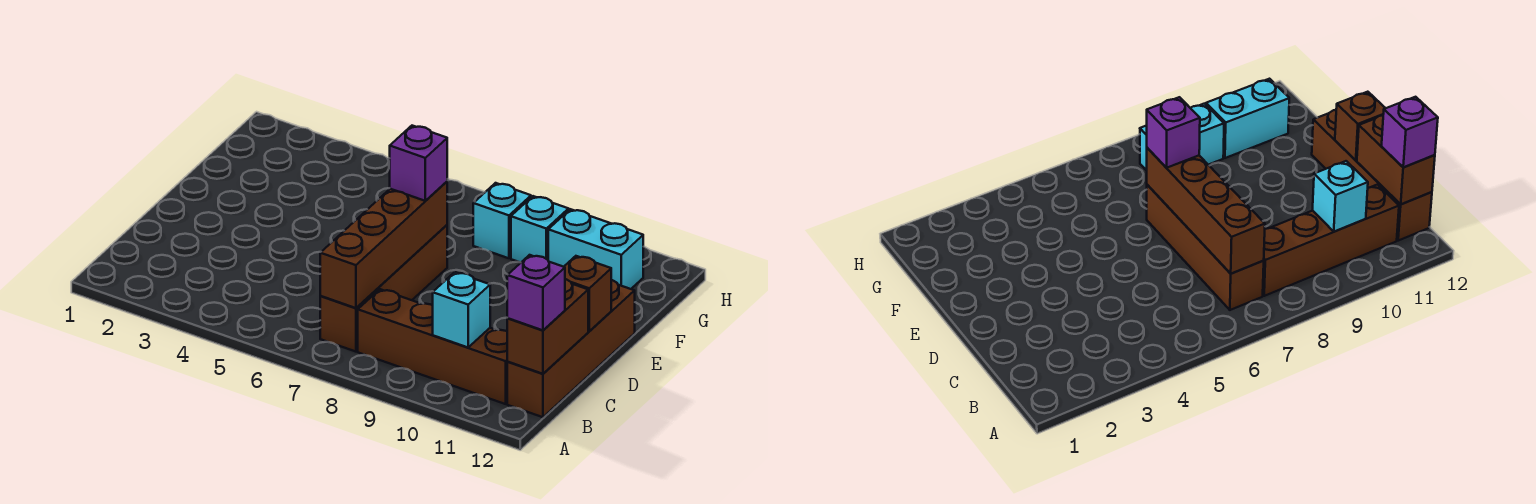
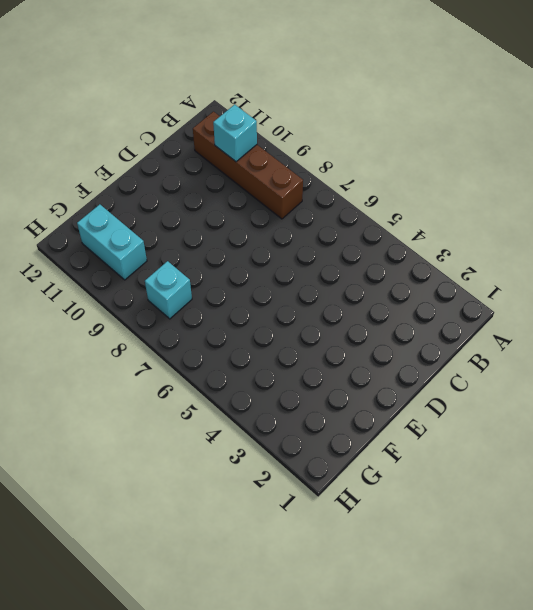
none -> brown 1x4 brick [320,225,447,352]
none -> brown 1x4 brick [507,280,635,417]
none -> cyan 1x1 brick [511,196,569,262]

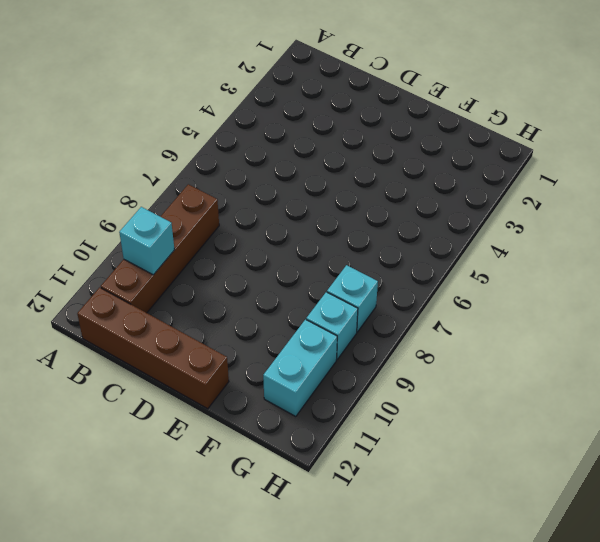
none -> brown 1x4 brick [320,225,447,352]
none -> brown 1x4 brick [320,182,447,308]
none -> brown 1x2 brick [507,279,588,374]

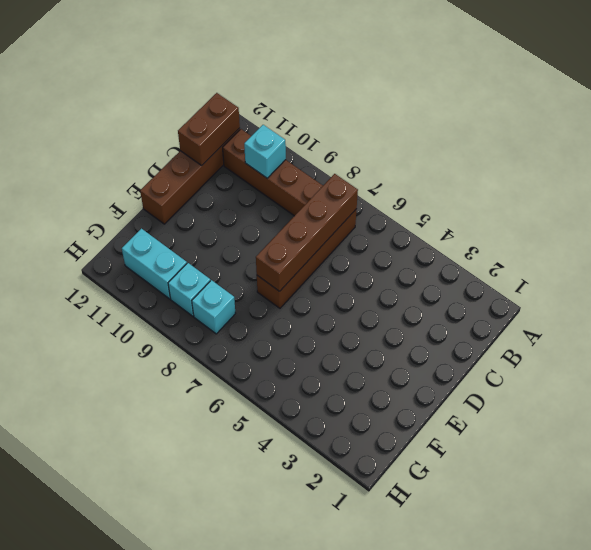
none -> brown 1x1 brick [564,256,611,331]
none -> purple 1x1 brick [507,255,565,330]
none -> purple 1x1 brick [390,126,447,201]

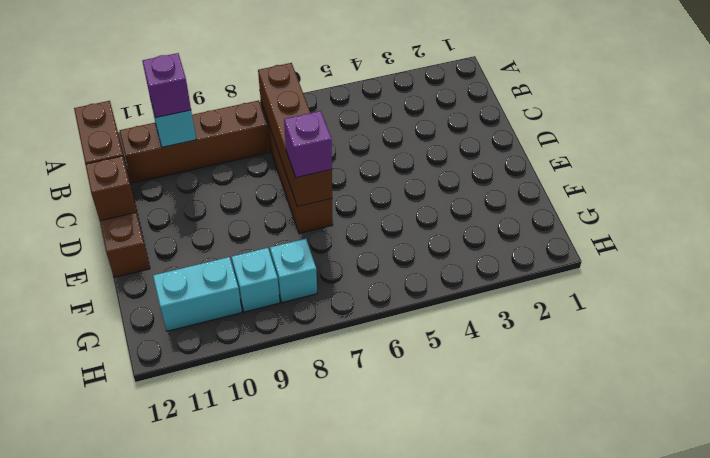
purple 1x1 brick [142,53,191,118] -> purple 1x1 brick moved to [507,255,565,330]

